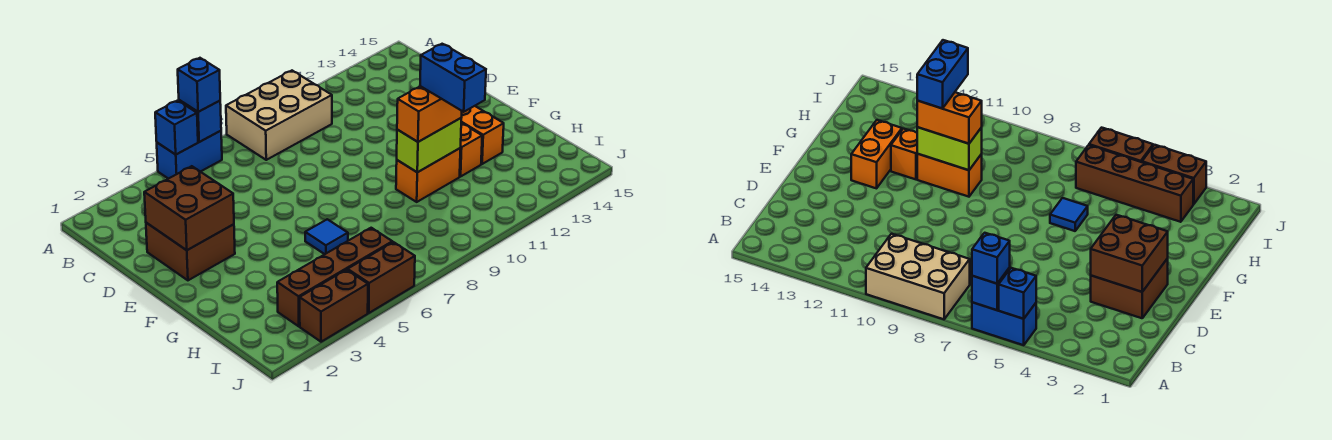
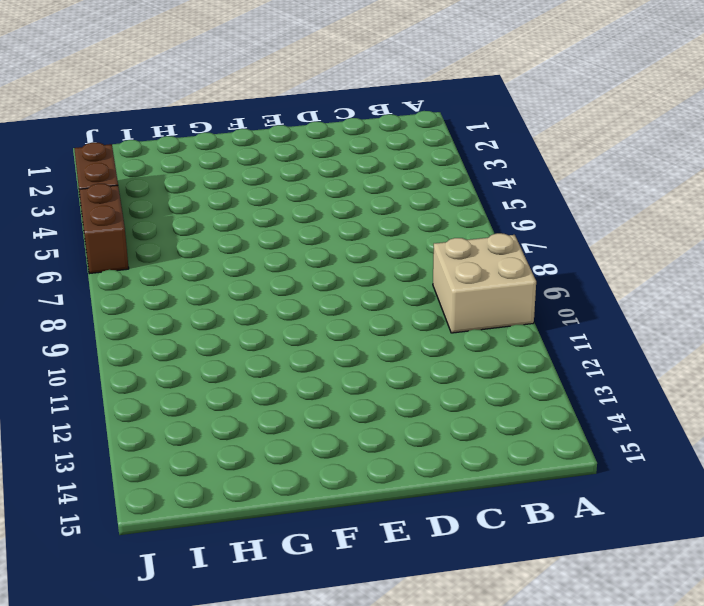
tan 2x2 brick [433,233,536,333] -> tan 2x3 brick [226,71,332,160]
none -> blue 1x2 brick [157,131,222,179]
none -> brown 2x2 brick [146,223,235,280]
none -> orange 1x2 brick [461,106,504,164]

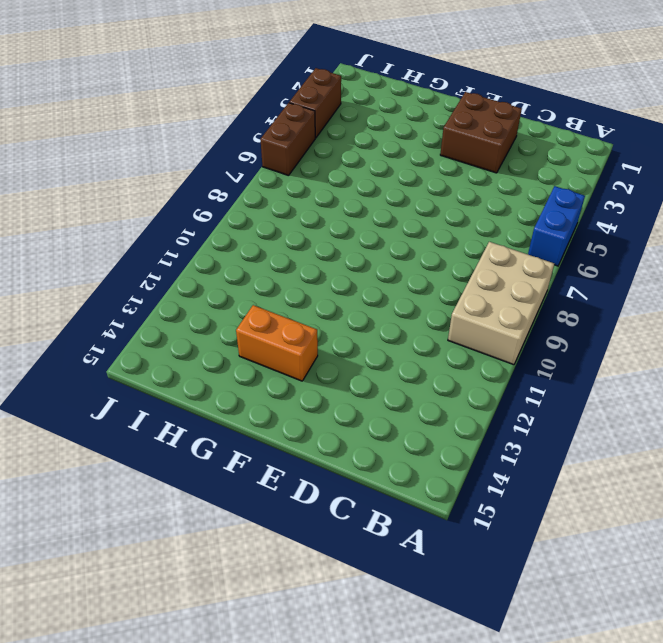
none -> blue 1x1 tile [305,219,348,254]
none -> orange 1x2 brick [396,148,460,202]
none -> orange 1x1 brick [460,123,482,177]

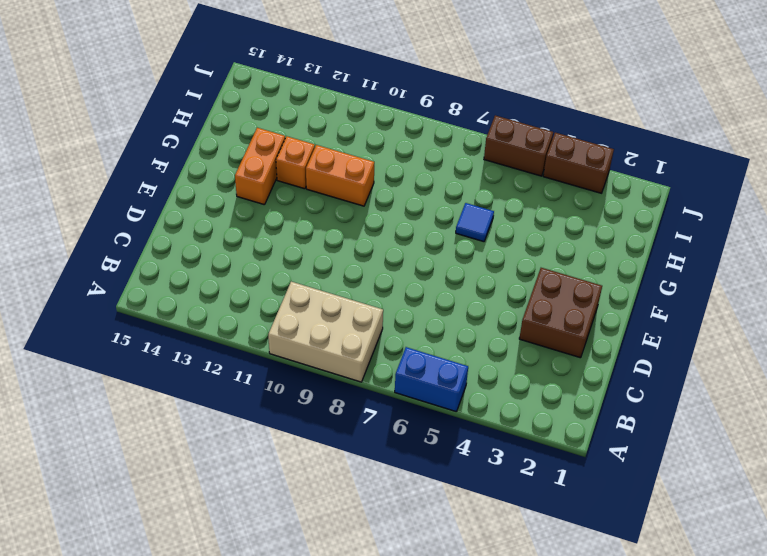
none -> brown 1x4 brick [277,228,392,326]
none -> blue 1x1 brick [155,100,198,155]
none -> blue 1x1 brick [179,100,221,142]

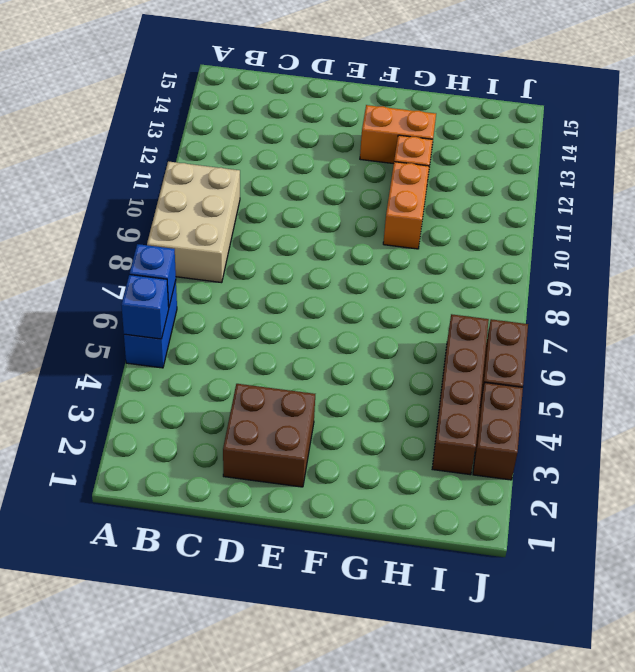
none -> blue 1x1 tile [305,219,348,254]
none -> brown 2x2 brick [144,166,234,250]
none -> lime 1x2 brick [397,118,461,172]

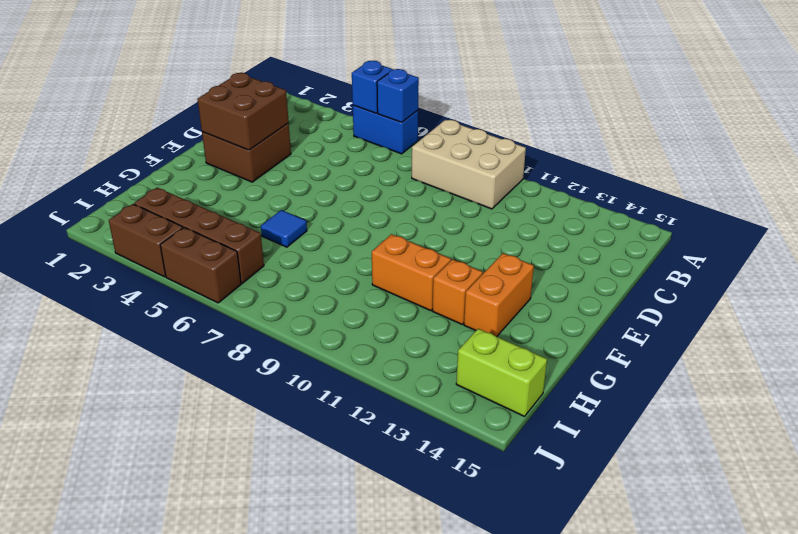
lime 1x2 brick [456,329,547,416] -> lime 1x2 brick moved to [397,118,461,172]
none -> blue 1x1 brick [178,58,220,112]
none -> orange 1x2 brick [397,86,462,142]
none -> blue 1x2 brick [420,44,486,112]

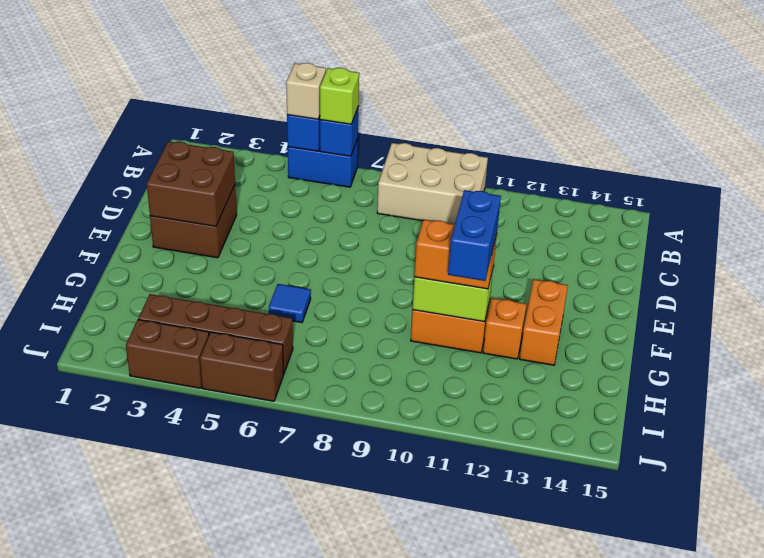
tan 1x1 brick [286,63,326,119] -> none
lime 1x1 brick [320,68,359,124] -> blue 1x1 brick [178,58,220,112]

